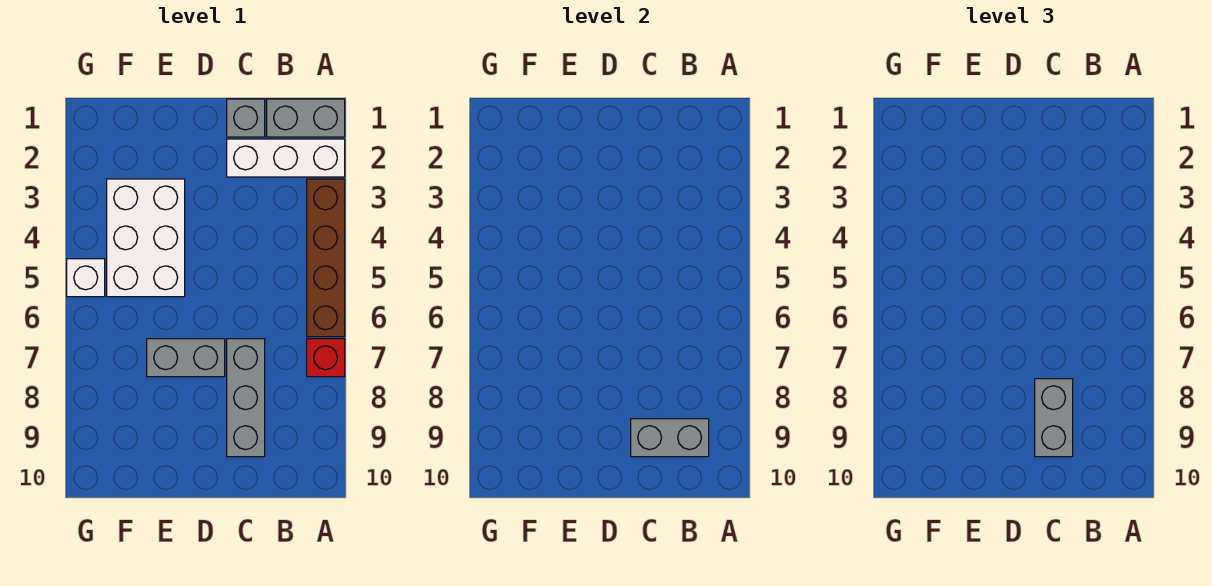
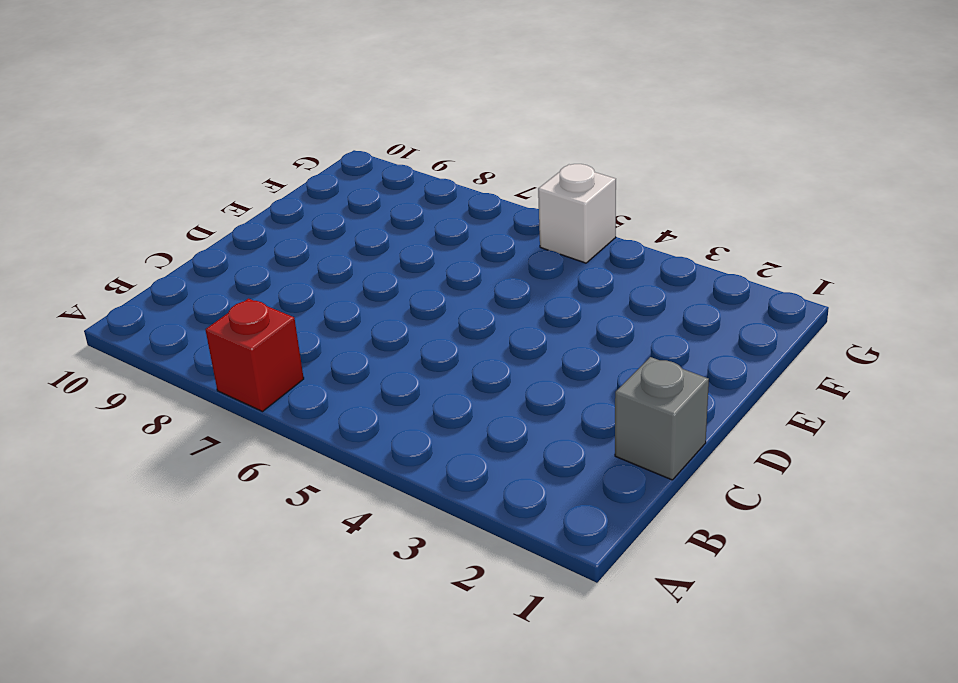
none -> grey 1x2 brick [267,99,345,137]
none -> white 1x3 brick [227,139,345,177]

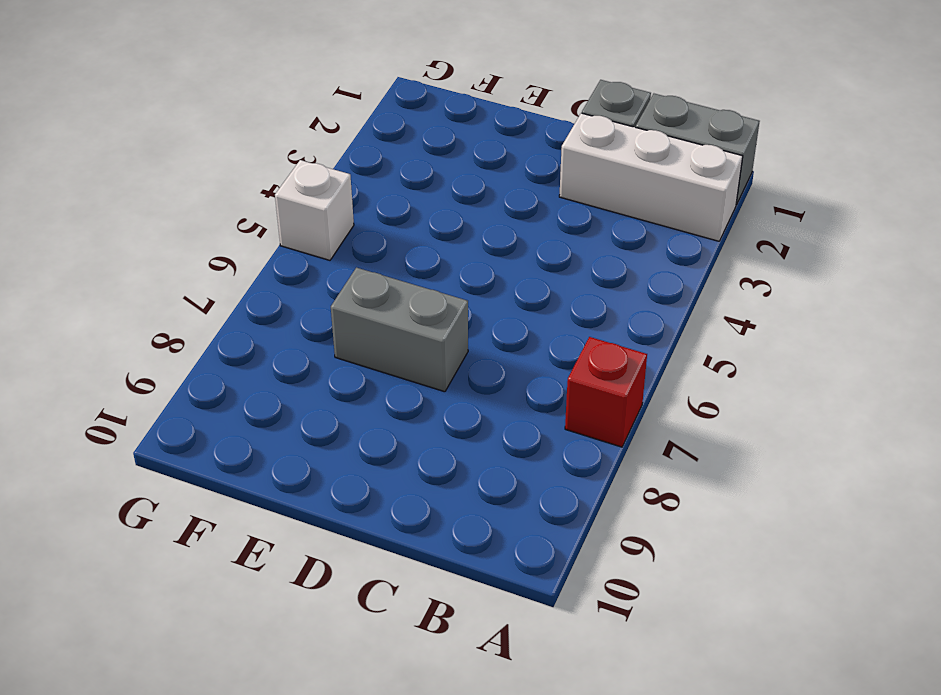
none -> brown 1x4 brick [307,179,345,337]
none -> grey 1x3 brick [227,339,265,457]

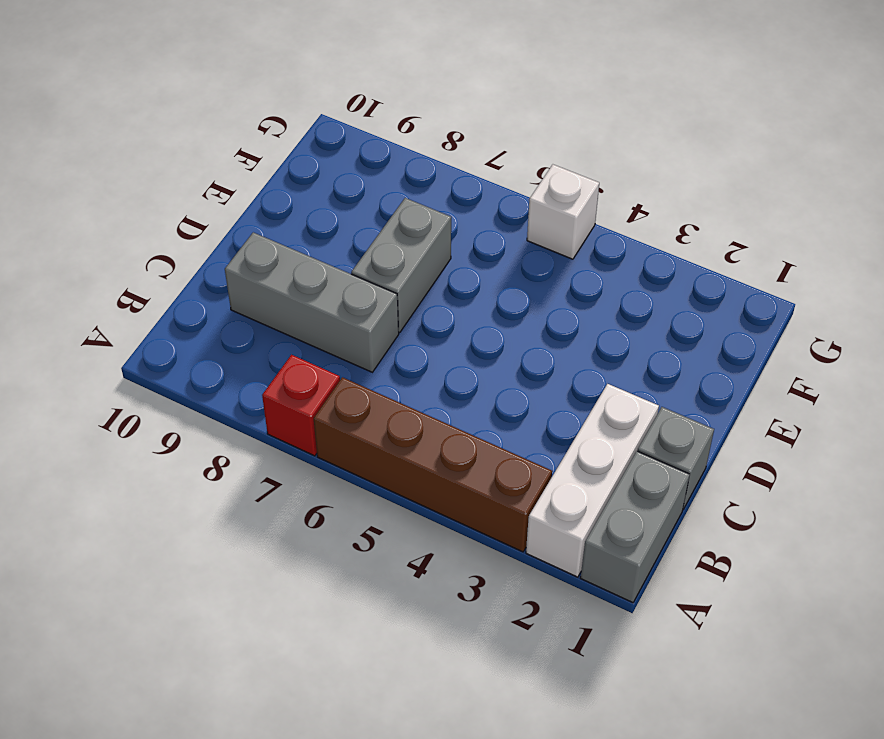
none -> white 2x3 brick [107,179,185,297]
none -> grey 1x2 brick [631,419,709,457]

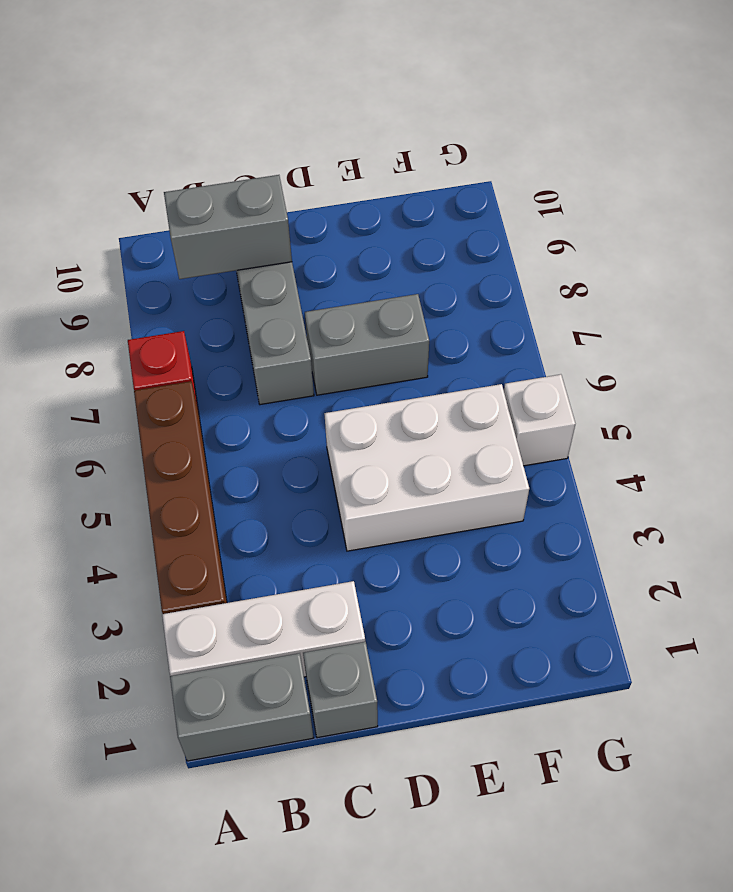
white 2x3 brick [324,384,529,551] -> white 2x3 brick turned to [107,179,185,297]
none -> grey 1x2 brick [1035,379,1073,457]

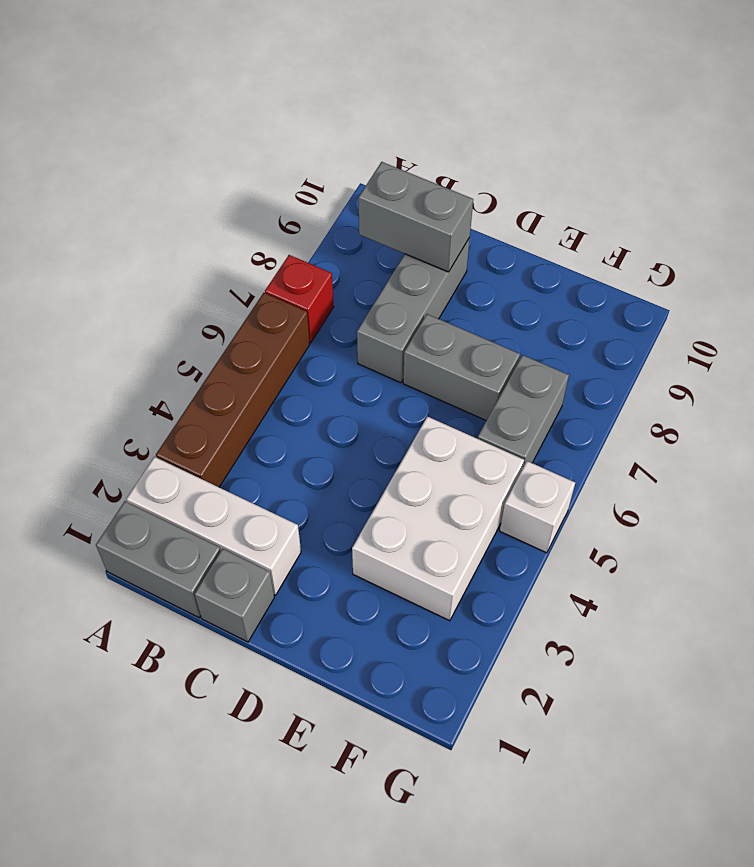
grey 1x2 brick [478,355,569,467] -> grey 1x2 brick moved to [1035,379,1073,457]

